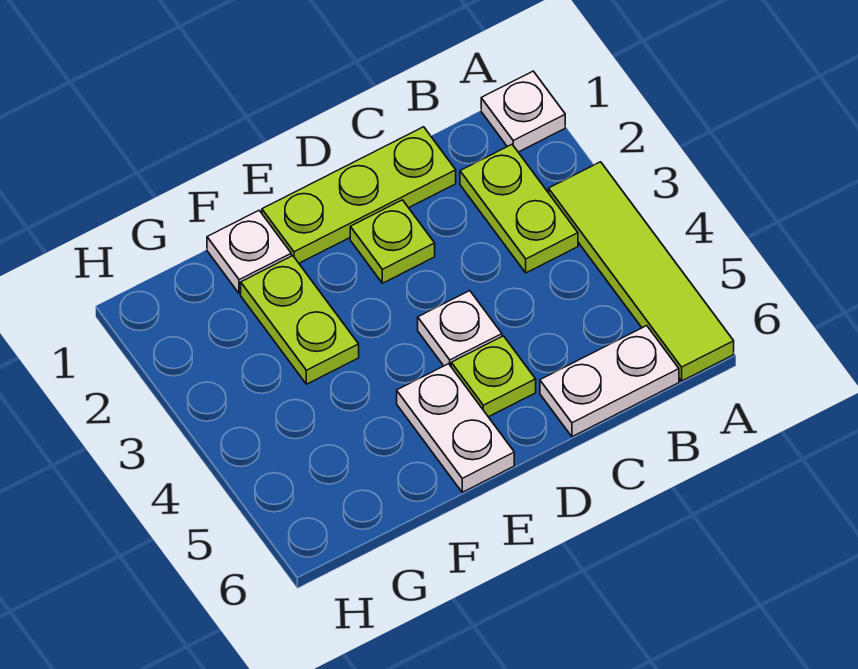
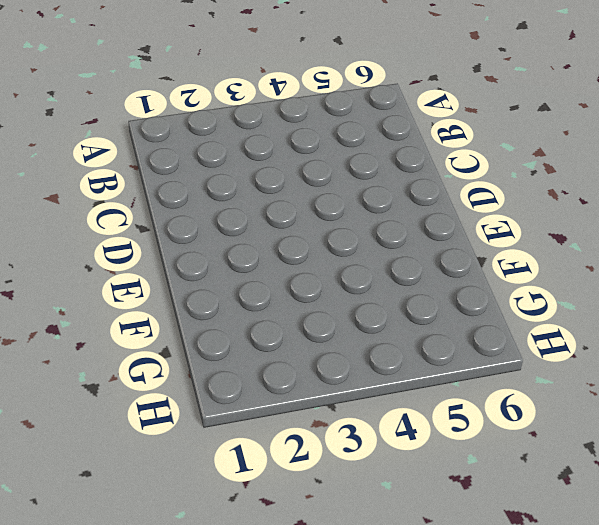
none -> white 1x1 plate [481,71,565,152]
none -> lime 1x4 tile [549,162,734,381]

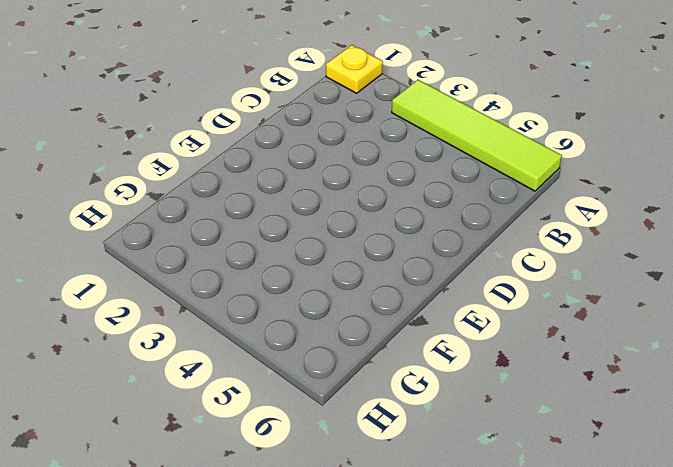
yellow 1x1 plate [326,45,383,93] -> white 1x1 plate [481,71,565,152]
none -> lime 1x2 plate [460,145,578,273]
none -> white 1x2 plate [540,326,679,437]

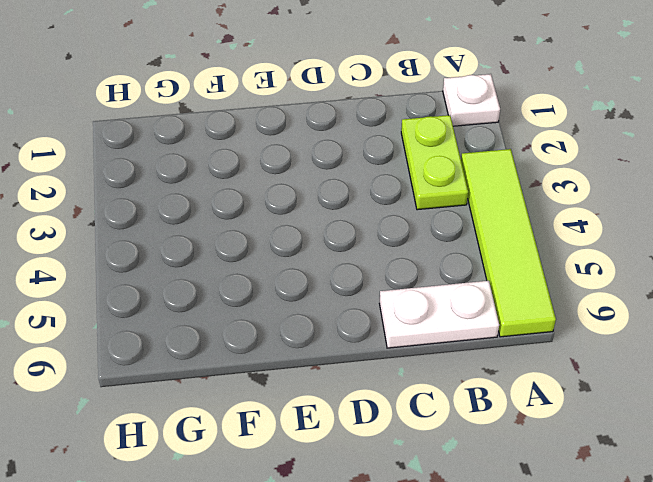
none -> lime 1x3 plate [262,127,456,263]
none -> lime 1x1 plate [350,200,435,283]

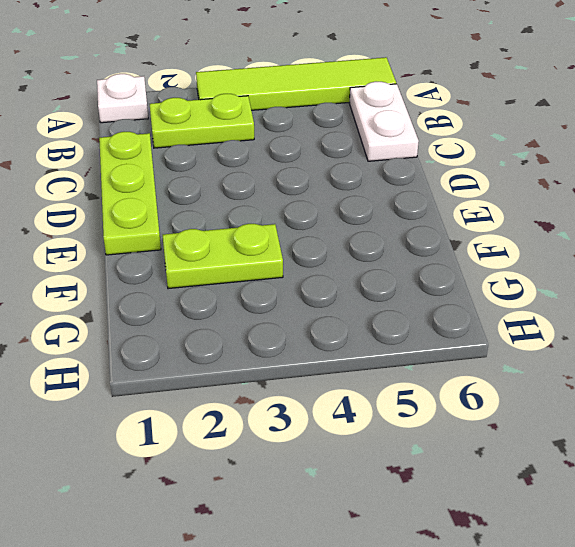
none -> lime 1x1 plate [350,200,435,283]
none -> white 1x1 plate [418,291,502,366]

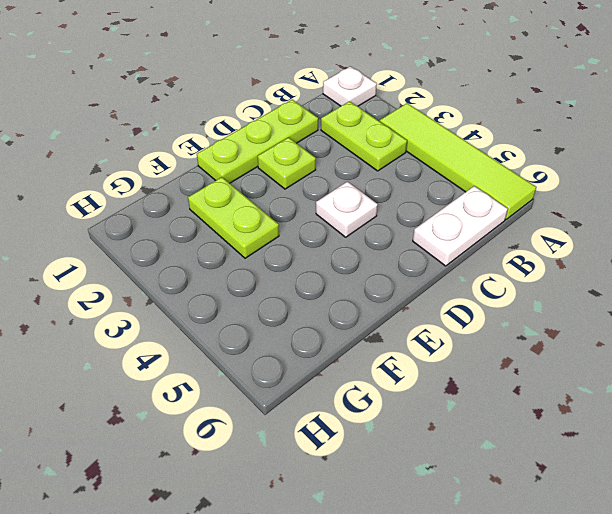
none -> lime 1x1 plate [451,336,536,417]
none -> white 1x2 plate [397,364,514,492]

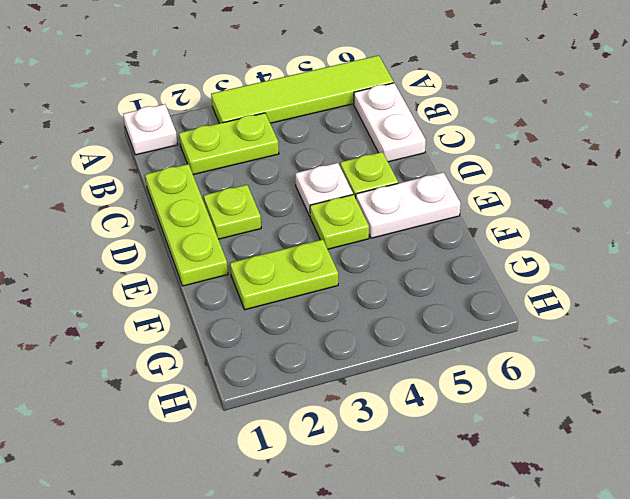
lime 1x1 plate [310,195,369,249] -> none
none -> white 1x1 plate [207,211,291,294]

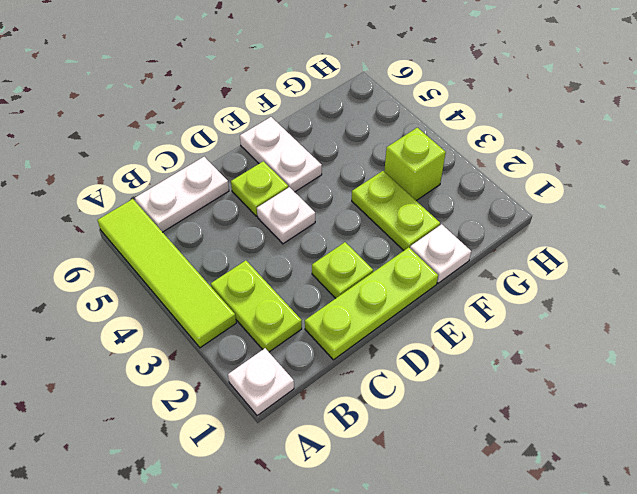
lime 1x1 brick [384,128,446,201] -> none

